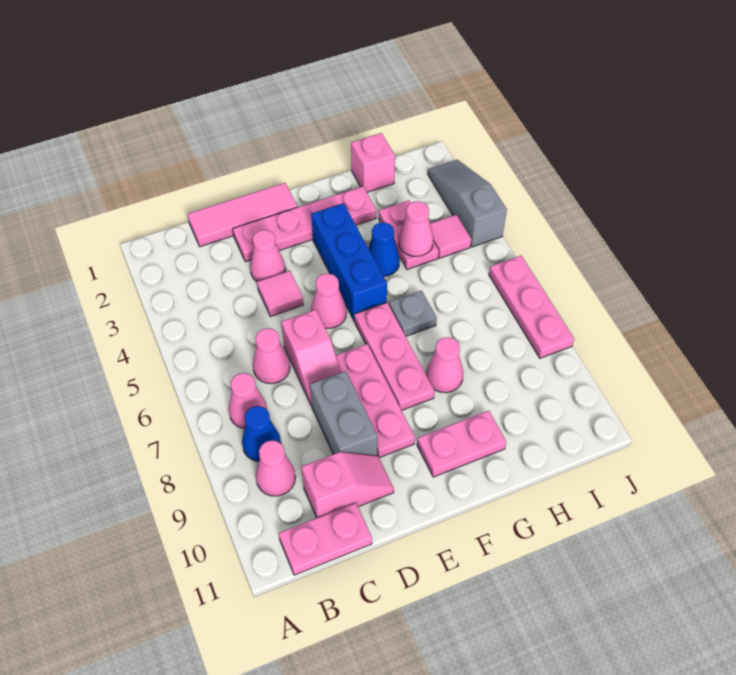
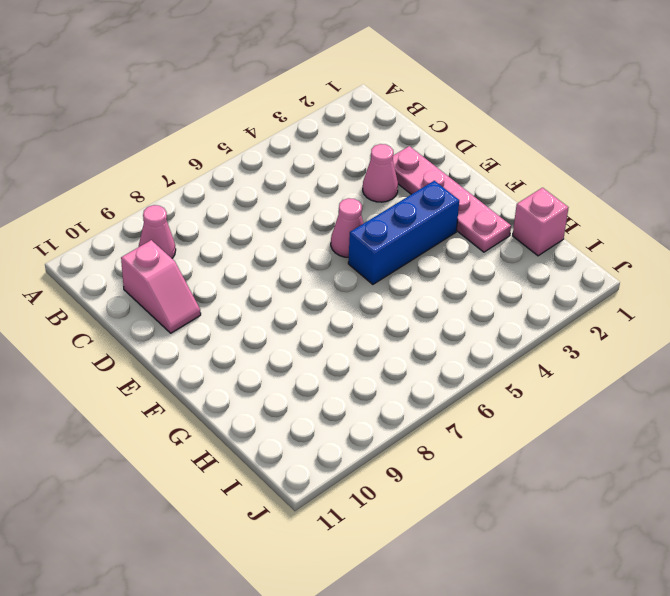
none -> pink 1x1 cone [229,373,267,428]
none -> blue 1x1 cone [242,406,281,462]
none -> pink 1x2 plate [279,503,372,575]

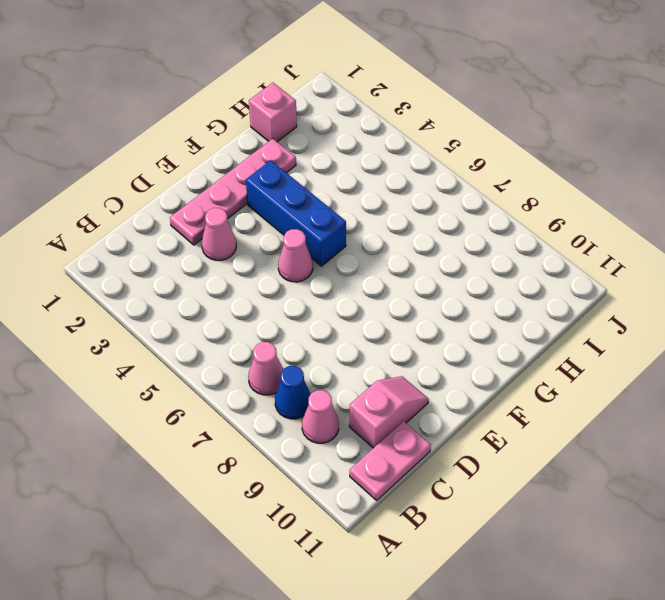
none -> pink 1x3 tile [187,183,297,247]
none -> pink 1x1 cone [253,328,290,384]
none -> pink 1x1 tile [257,271,303,317]

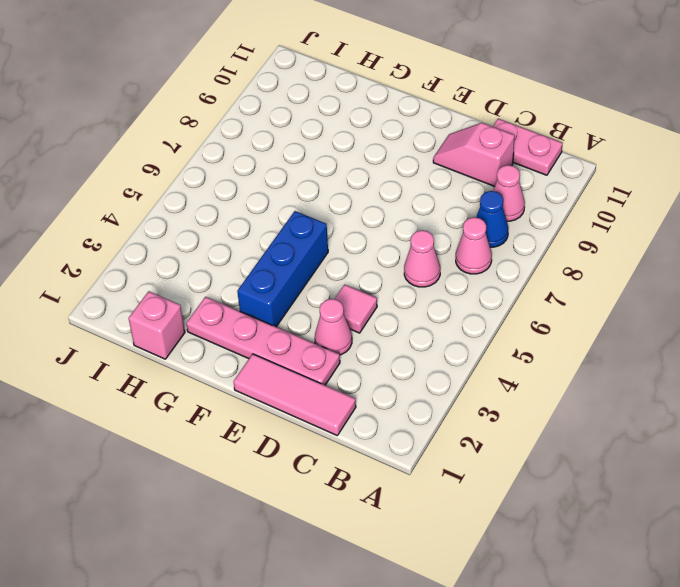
none -> pink 1x2 slope [281,310,341,406]
none -> grey 1x2 brick [310,371,378,456]
none -> pink 1x1 cone [311,274,347,328]

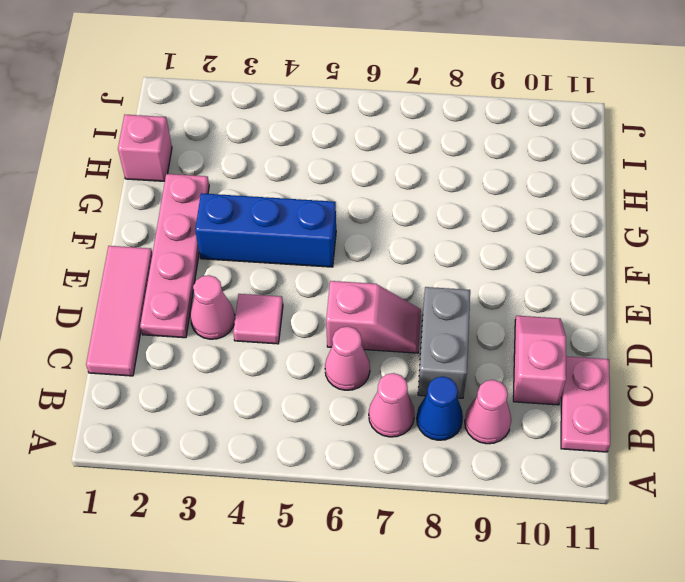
grey 1x2 brick [418,287,470,398] -> grey 1x2 brick turned to [310,371,378,456]
none -> pink 1x1 cone [311,274,347,328]
none -> pink 1x3 plate [336,344,415,458]
none -> pink 1x3 plate [354,303,434,410]

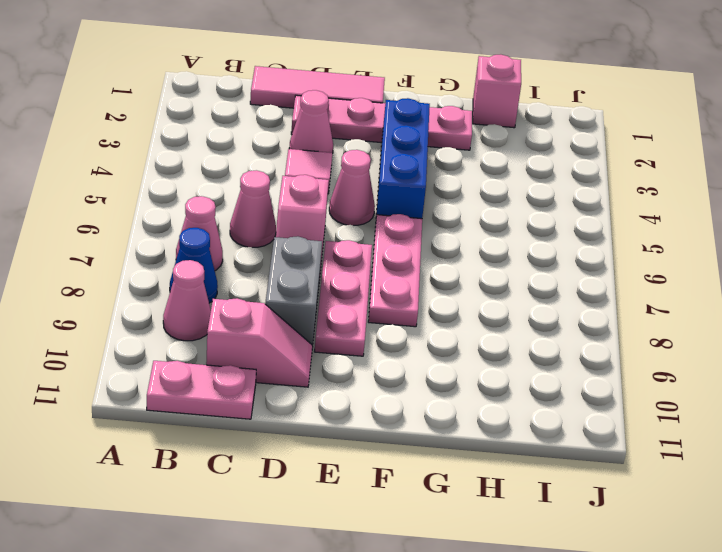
none -> pink 1x2 plate [417,411,506,477]
none -> blue 1x1 cone [368,222,400,277]
none -> grey 1x1 plate [389,291,437,336]

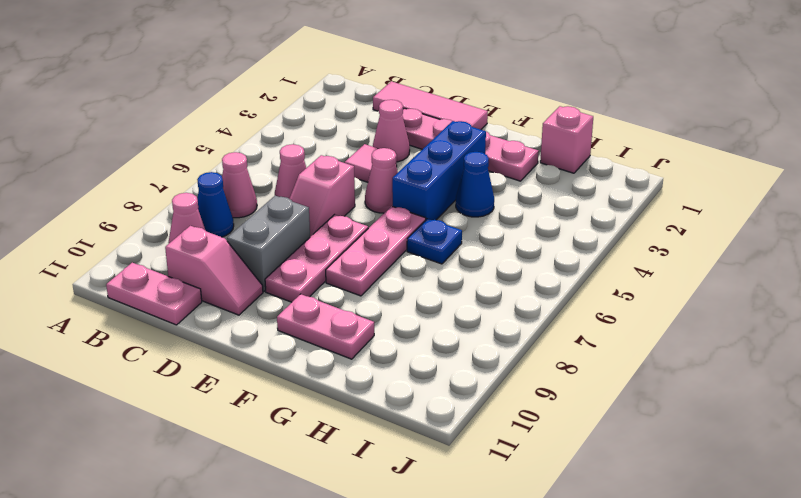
blue 1x1 plate [407,219,462,264] -> grey 1x1 plate [389,291,437,336]
none -> pink 1x1 cone [426,337,463,393]
none -> pink 1x2 plate [379,201,439,269]
none -> pink 1x1 tile [430,215,471,258]

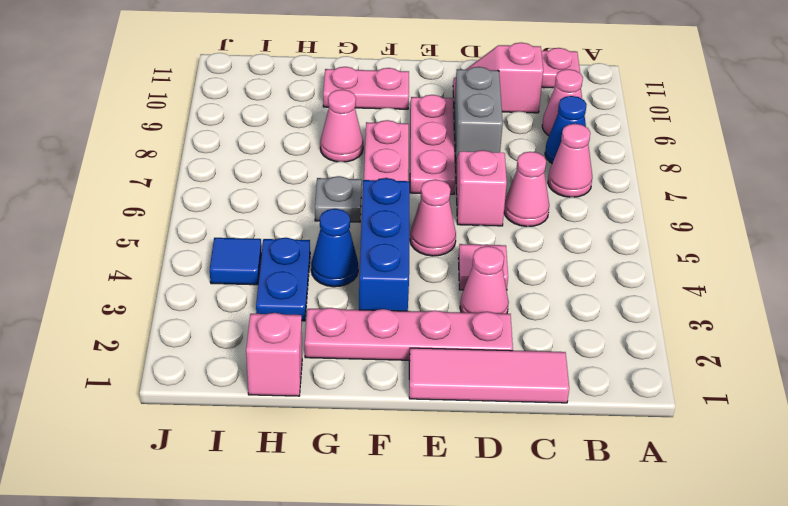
blue 1x2 plate [256,238,310,321] -> pink 1x2 plate [379,201,439,269]
blue 1x1 tile [210,238,261,285] -> pink 1x1 tile [430,215,471,258]
none -> grey 1x3 slope [428,160,507,247]
none -> pink 1x3 plate [489,256,574,358]
none -> pink 1x1 cone [399,201,433,256]

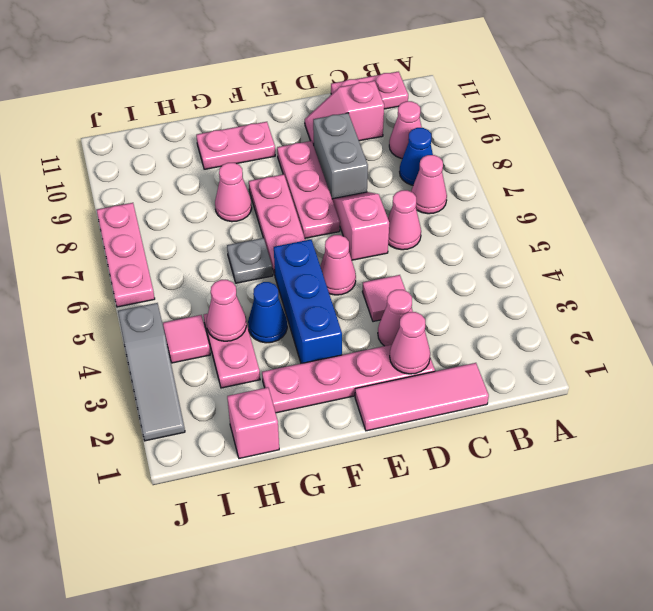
pink 1x1 cone [390,312,430,374] -> none

